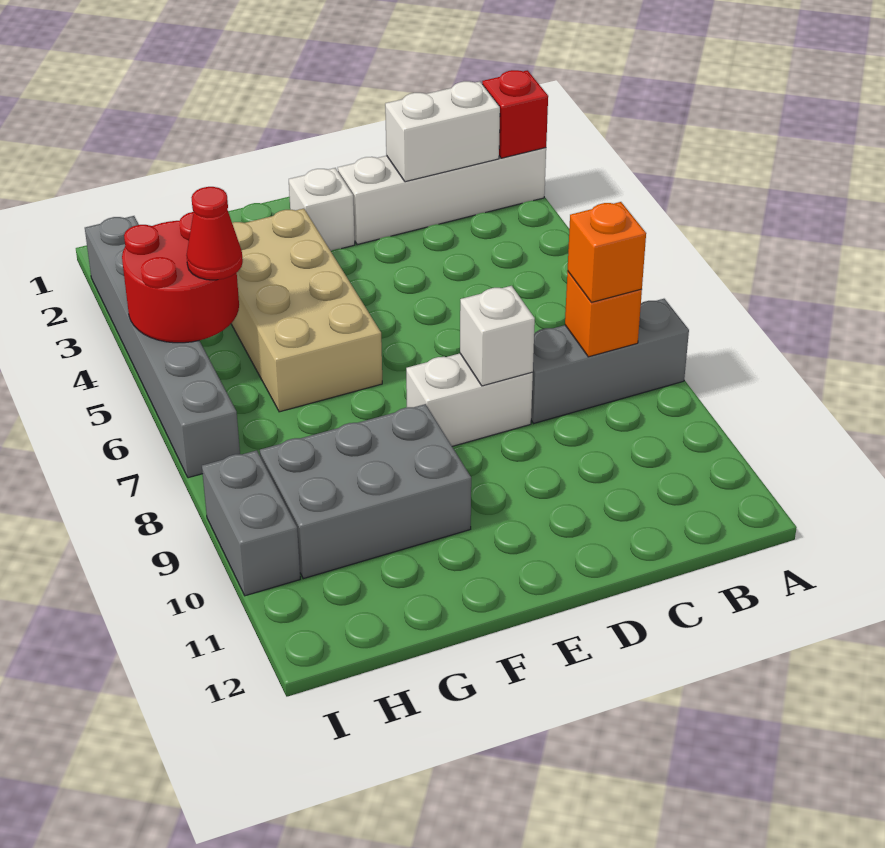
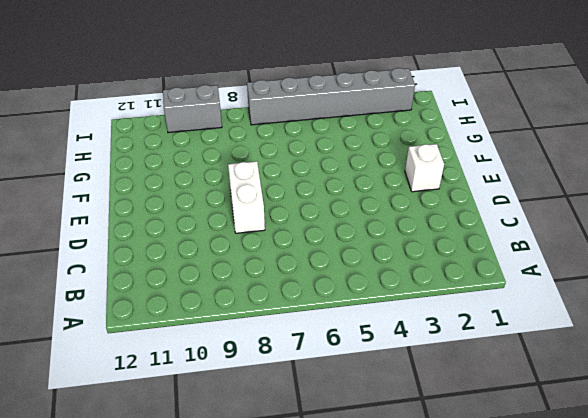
none -> white 1x4 brick [338,148,546,245]
none -> grey 1x3 brick [531,299,689,424]
none -> tan 2x4 brick [231,209,382,412]

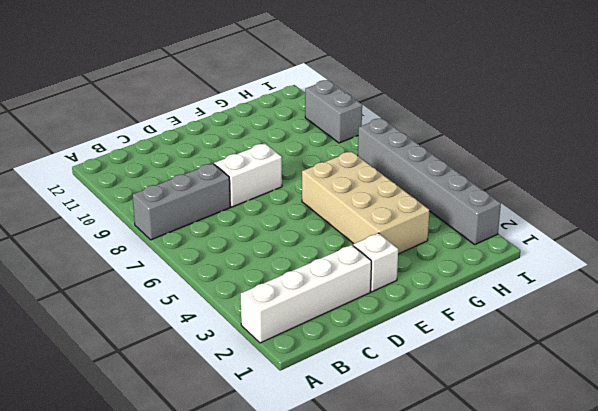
none -> grey 2x3 brick [260,404,471,579]
none -> red 1x1 brick [482,70,548,158]
none -> white 1x2 brick [385,81,500,182]

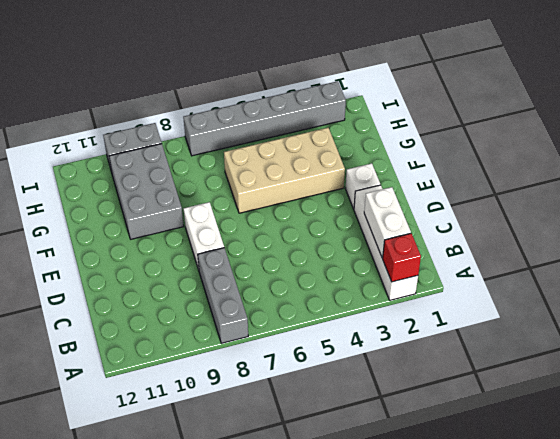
none -> orange 1x1 brick [565,271,642,357]
none -> white 1x1 brick [460,286,535,386]
none -> red 2x2 round brick [122,212,239,343]

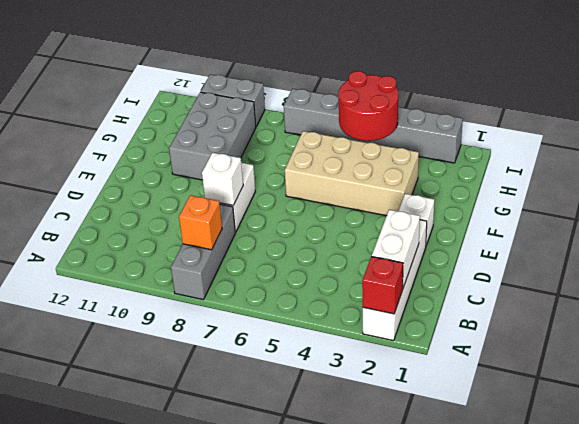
none -> orange 1x1 brick [567,202,646,302]
none -> red 1x1 cone [186,187,243,280]

